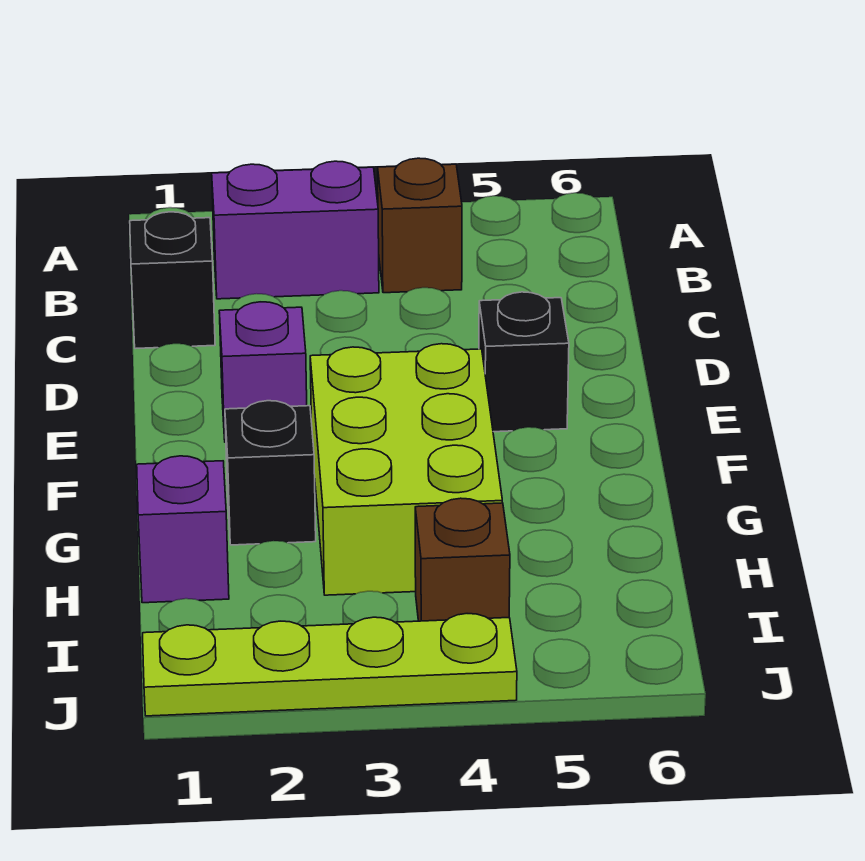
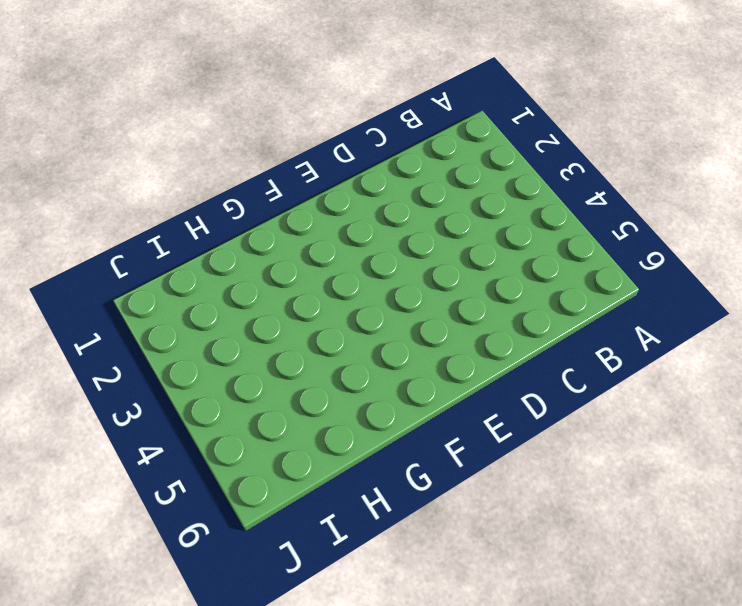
none -> purple 1x2 brick [212,161,379,299]
none -> brown 1x1 brick [378,158,462,293]

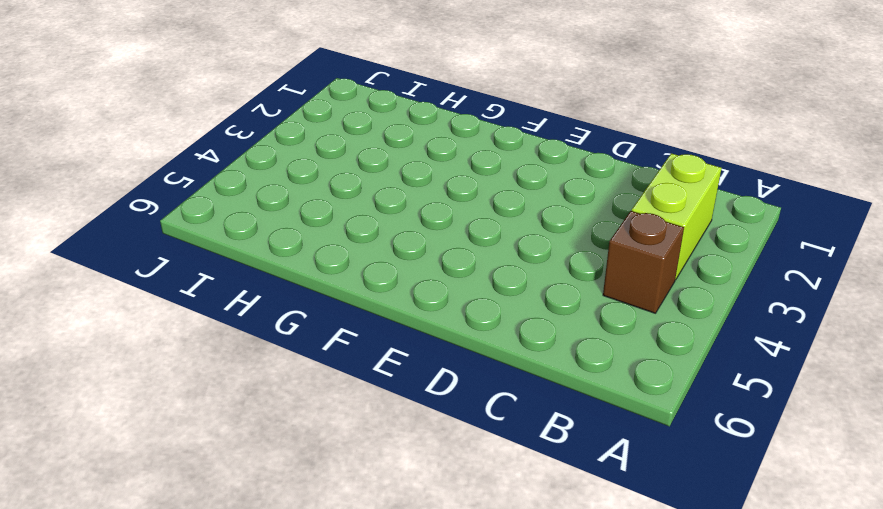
lime 1x2 brick [632,153,722,280] -> purple 1x2 brick [212,161,379,299]
none -> black 1x1 brick [130,212,215,349]
none -> purple 1x1 brick [219,302,307,442]

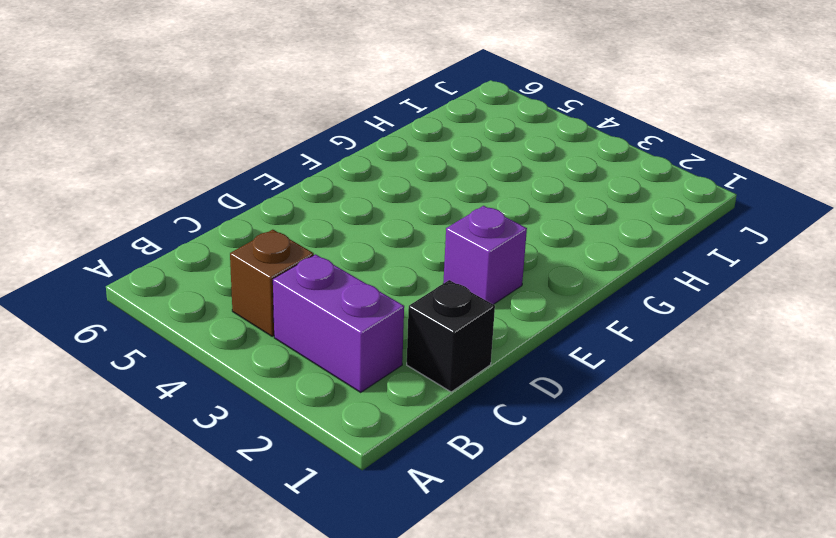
none -> black 1x1 brick [479,292,569,432]
none -> lime 2x3 brick [310,344,502,595]

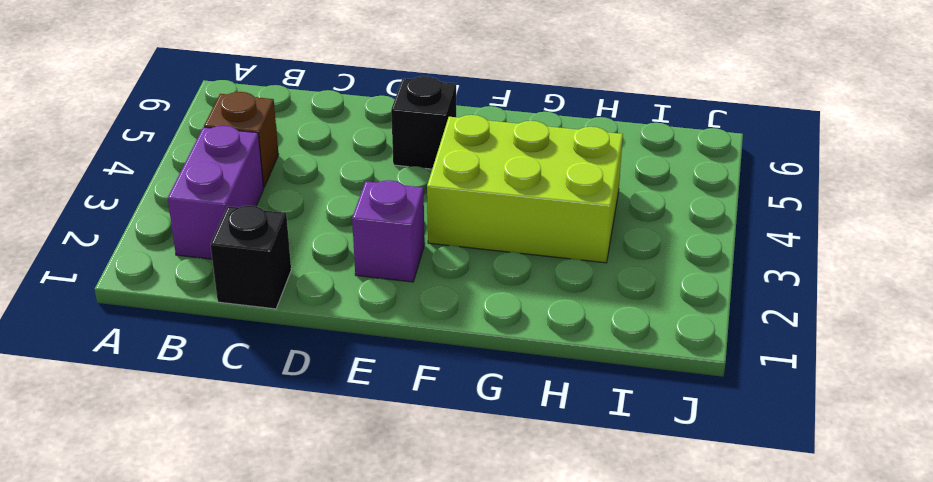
none -> black 1x1 brick [225,401,316,545]
none -> purple 1x1 brick [137,456,229,603]

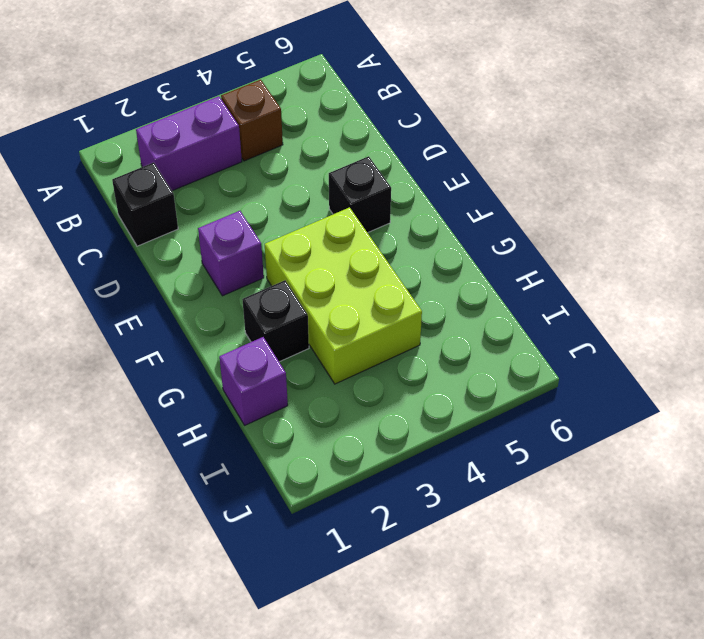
none -> brown 1x1 brick [415,498,510,621]
none -> lime 1x4 plate [143,614,517,716]

